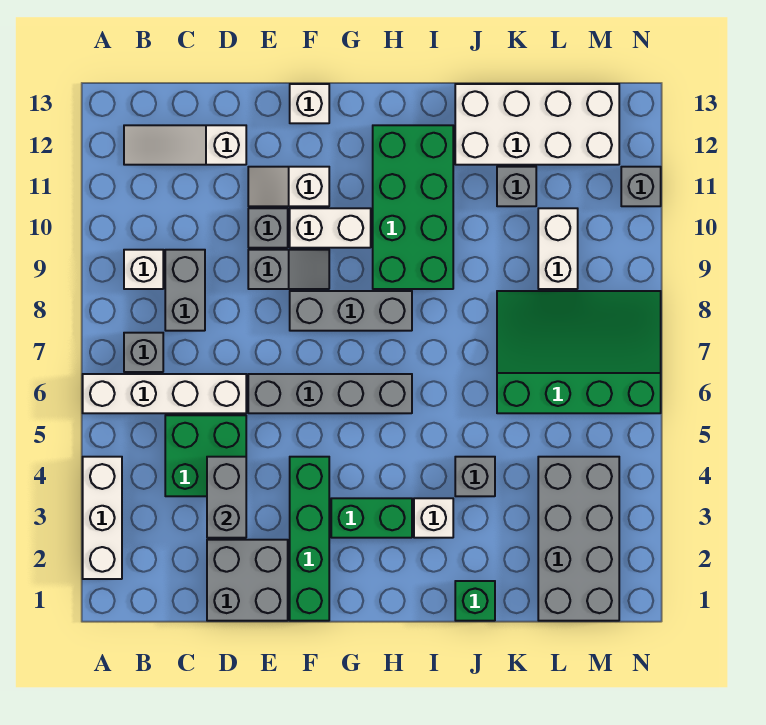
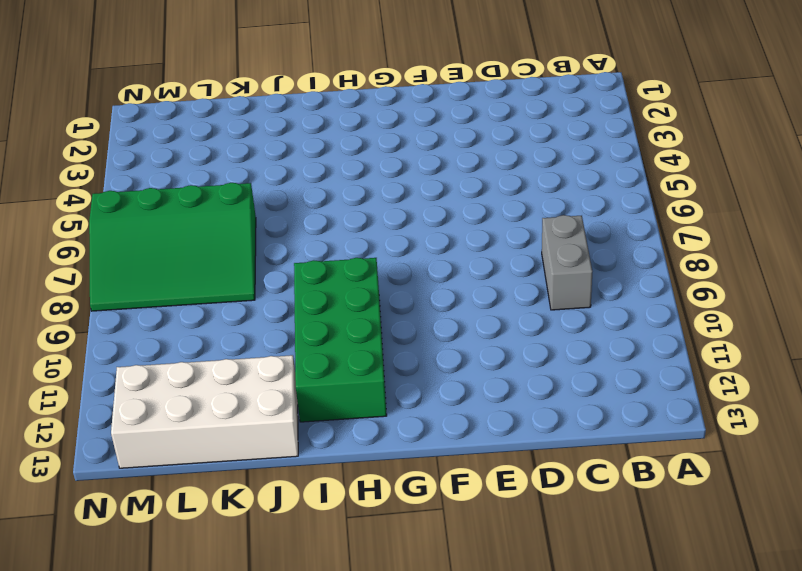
none -> white 1x3 brick [83,457,122,579]
none -> white 1x4 brick [83,374,246,413]
none -> grey 1x1 brick [124,333,163,372]

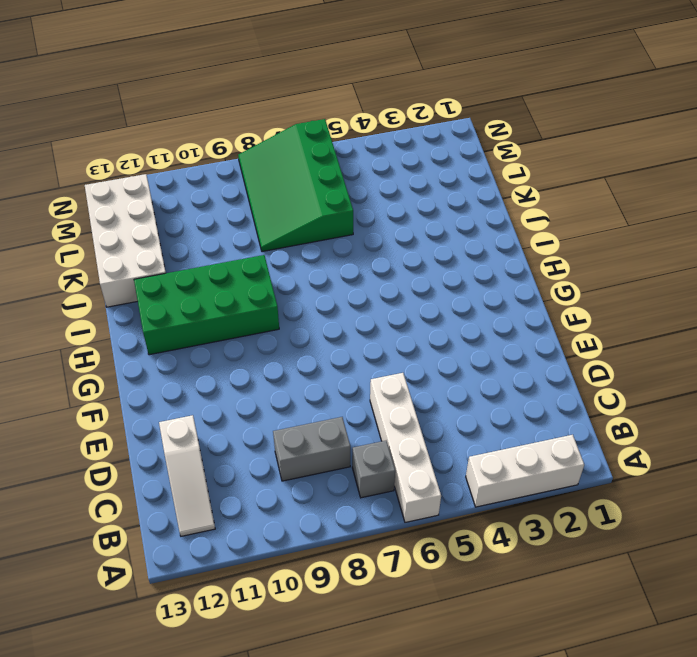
none -> white 1x1 brick [124,250,163,289]
none -> green 2x2 brick [165,415,246,496]
none -> grey 2x2 brick [207,540,288,621]

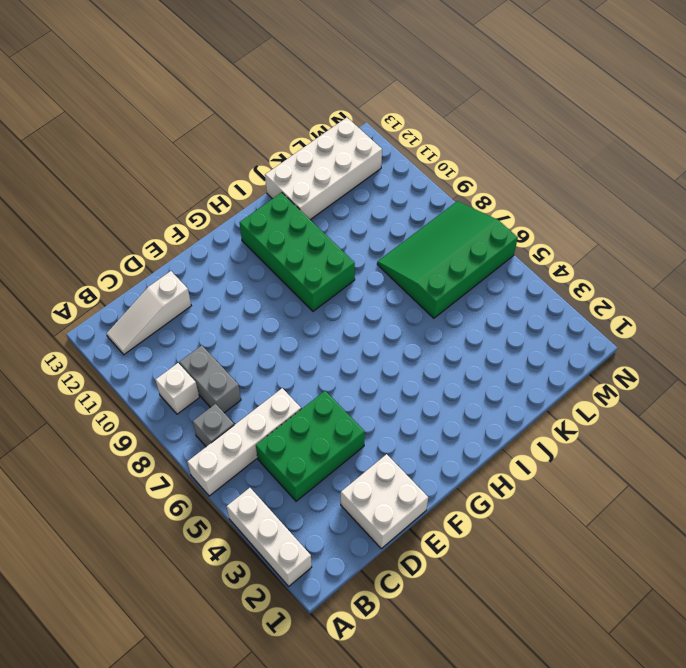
green 2x3 brick [256,391,365,501] -> green 2x2 brick [165,415,246,496]
white 2x2 brick [341,454,428,549] -> grey 2x2 brick [207,540,288,621]
none -> grey 1x4 brick [248,374,412,413]
none -> grey 1x2 slope [248,250,329,289]
none -> grey 1x1 brick [248,208,288,248]

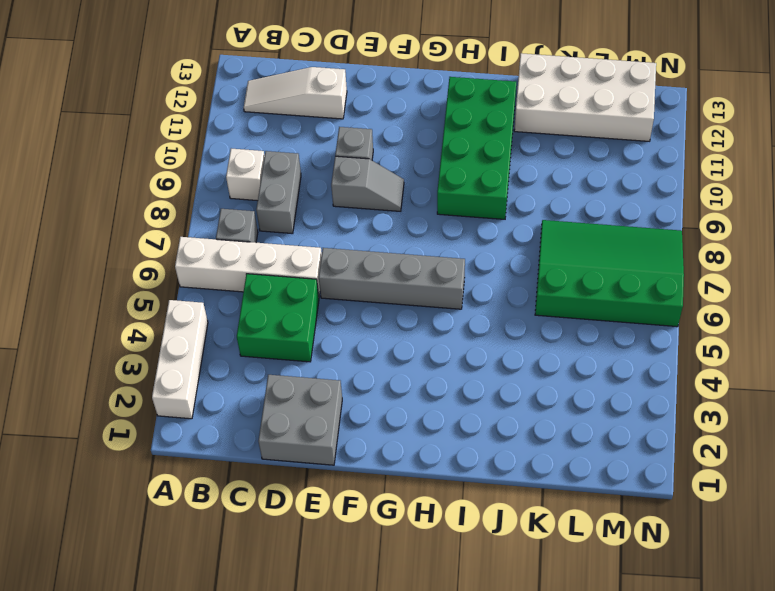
none -> white 1x2 slope [248,167,329,206]
none -> green 1x4 brick [290,457,329,621]
none -> grey 1x3 brick [290,291,412,331]

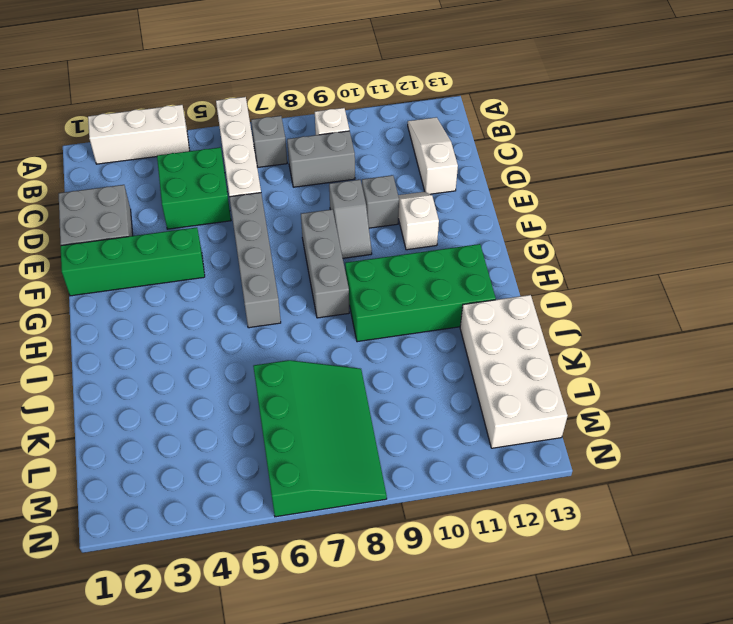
none -> white 1x2 brick [290,208,371,248]
none -> white 1x1 brick [290,84,329,123]
none -> green 1x2 brick [331,498,412,538]

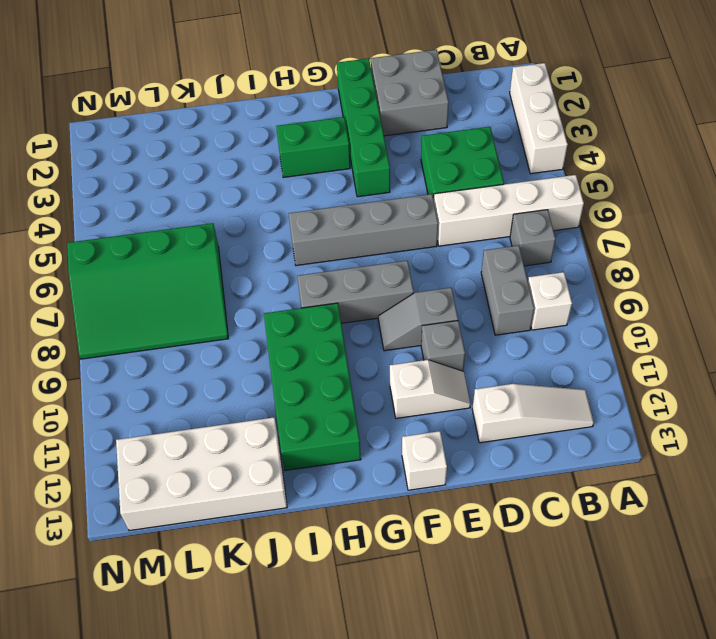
none -> white 1x2 brick [290,208,371,248]
none -> white 1x1 brick [414,498,453,538]
none -> green 1x1 brick [455,581,495,621]

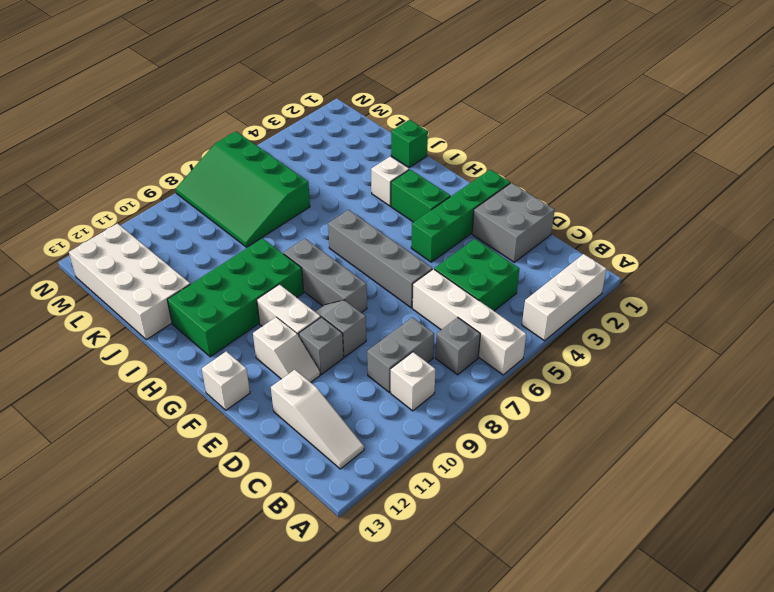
none -> grey 1x1 brick [455,457,495,496]
none -> grey 1x1 brick [497,167,536,206]
none -> grey 2x4 brick [538,457,619,621]

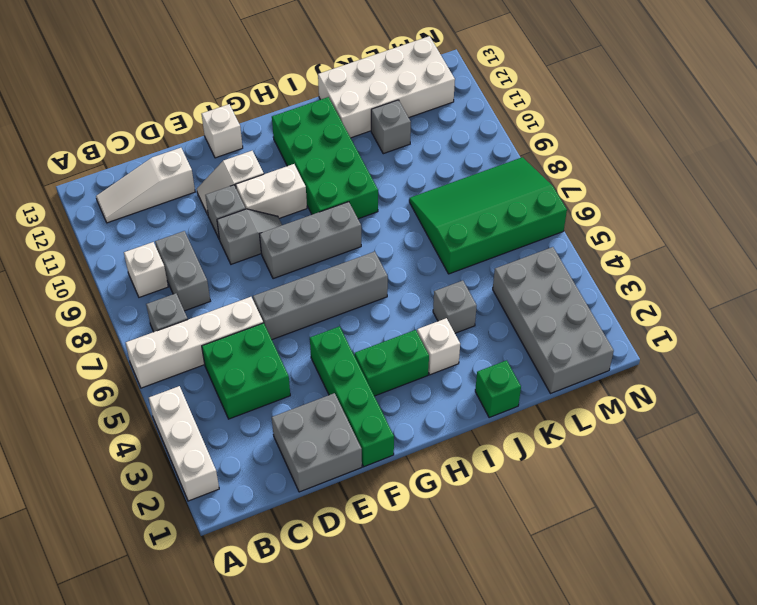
none -> white 1x2 brick [538,208,578,289]
none -> grey 1x1 brick [621,167,661,206]
none -> grey 1x2 brick [207,457,246,538]

